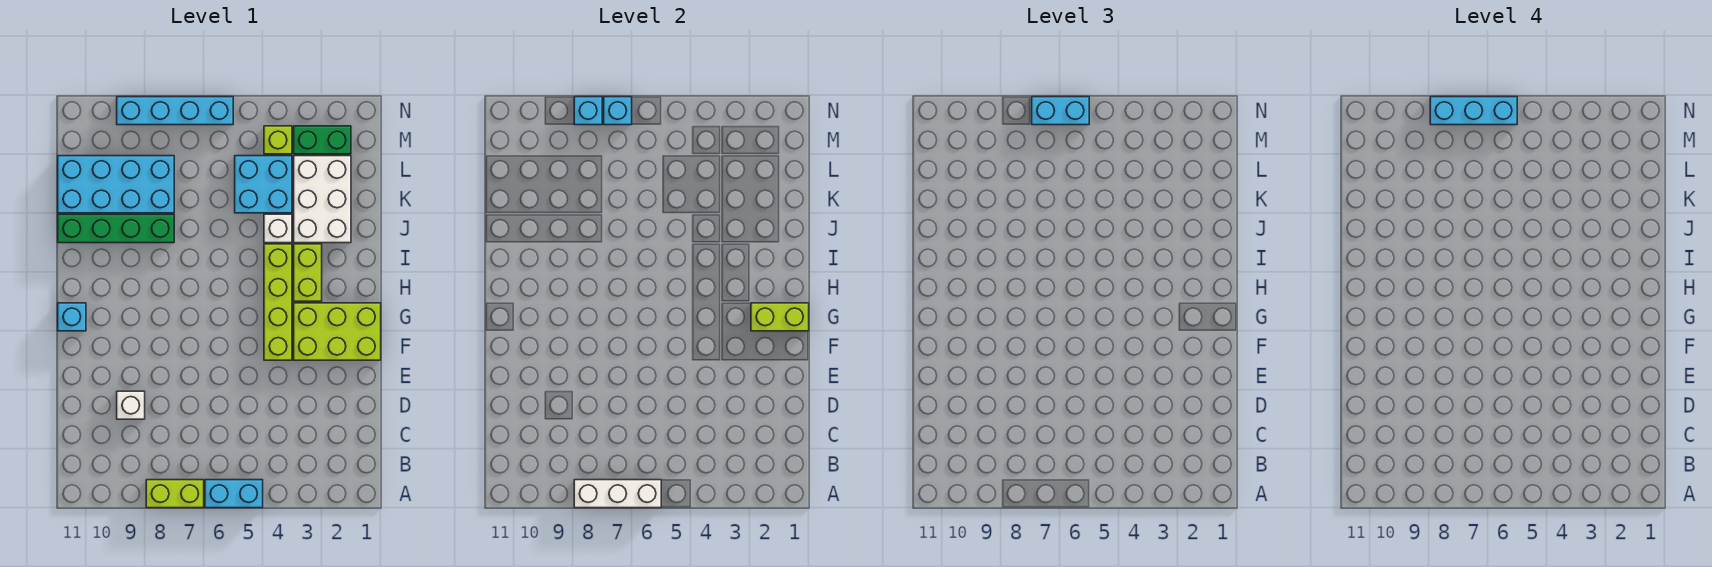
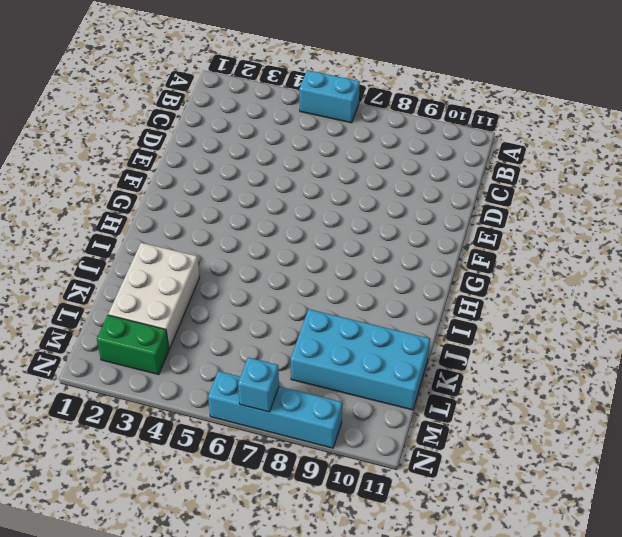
none -> lime 1x2 brick [146,480,204,508]
none -> white 1x1 brick [117,391,145,419]
none -> lime 2x3 brick [294,303,381,360]

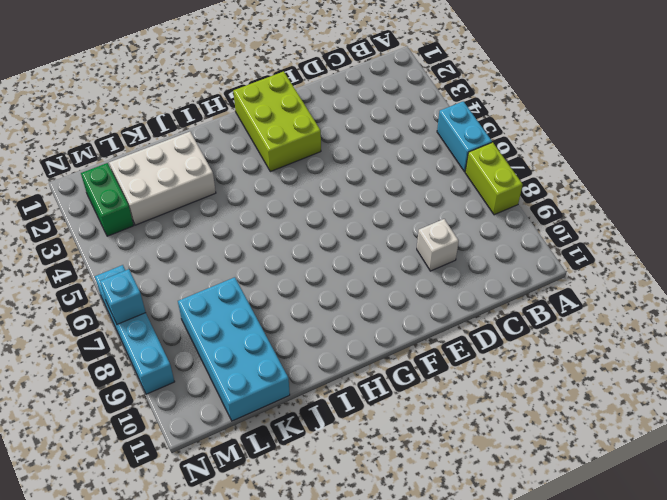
none -> lime 1x4 brick [264,244,292,360]
none -> cyan 1x1 brick [58,303,86,331]
none -> lime 1x2 brick [294,244,322,301]

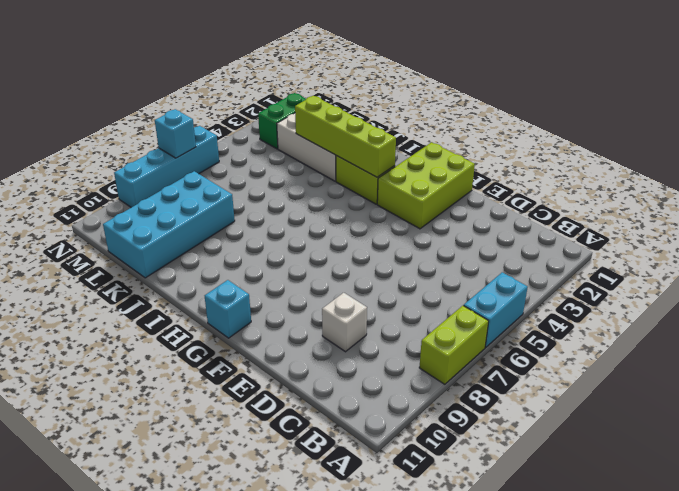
lime 1x4 brick [295,96,396,177] -> lime 1x4 brick moved to [264,244,292,360]
none -> white 1x1 brick [264,214,292,243]
none -> green 1x4 brick [58,214,174,243]
none -> cyan 2x2 brick [235,156,292,213]

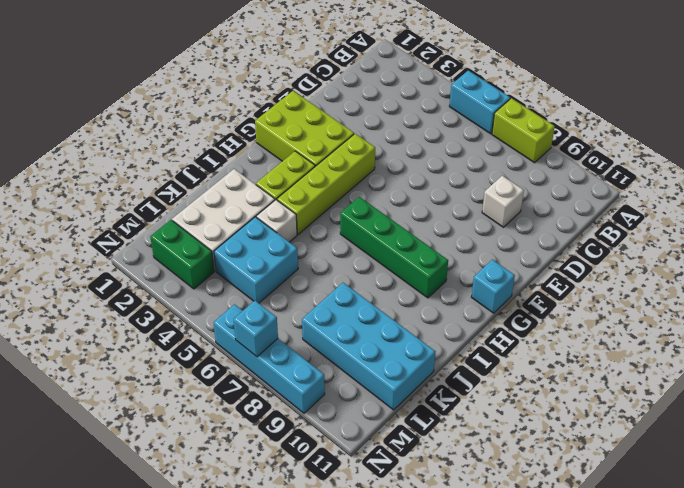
green 1x4 brick [340,197,448,298] -> green 1x4 brick moved to [58,214,174,243]
none -> lime 1x1 brick [264,126,292,154]
none -> white 1x3 brick [574,480,661,508]
none -> lime 1x2 brick [751,303,809,331]

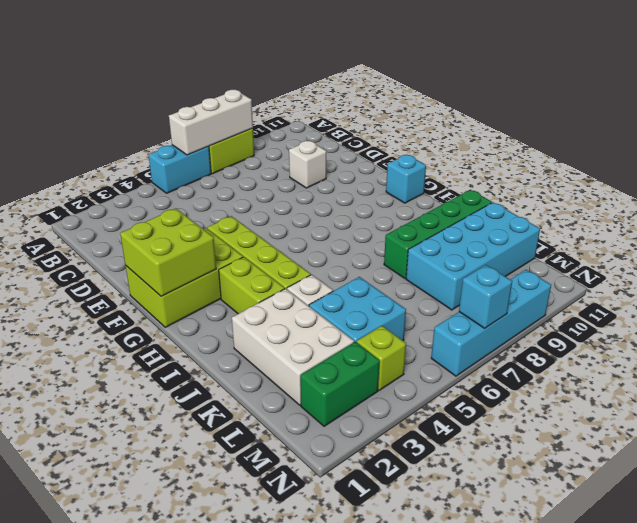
lime 2x2 brick [120,208,216,297] -> lime 1x2 brick [751,303,809,331]
none -> cyan 1x1 brick [574,97,602,125]
none -> cyan 1x2 brick [1032,97,1089,125]
none -> cyan 1x3 brick [1430,97,1517,125]

